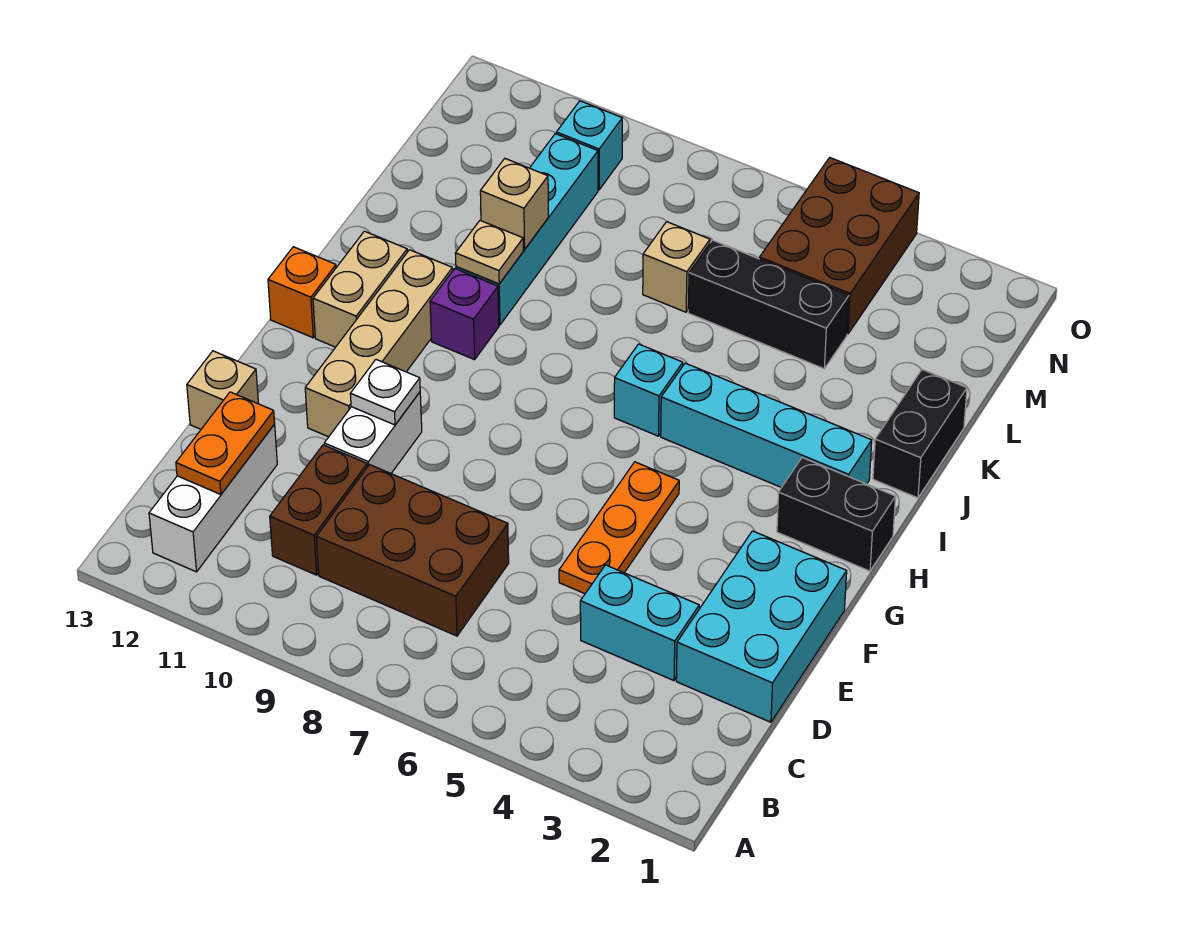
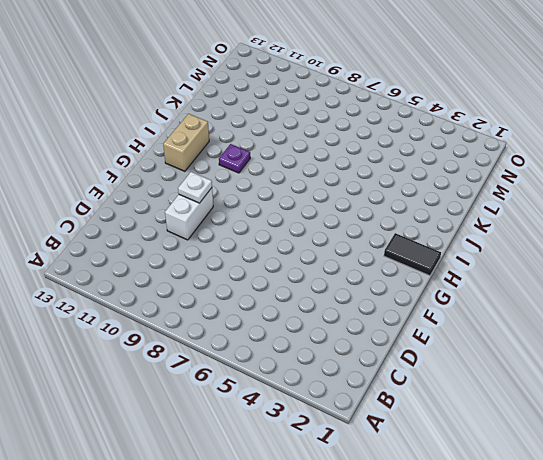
black 1x2 tile [384,233,441,276] -> black 1x2 brick [777,458,896,571]
purple 1x1 plate [219,144,250,173] -> purple 1x1 brick [430,269,499,360]
none -> white 1x3 brick [149,424,277,572]
none -> brown 2x3 brick [316,465,509,636]
none -> brown 1x2 brick [270,445,367,575]

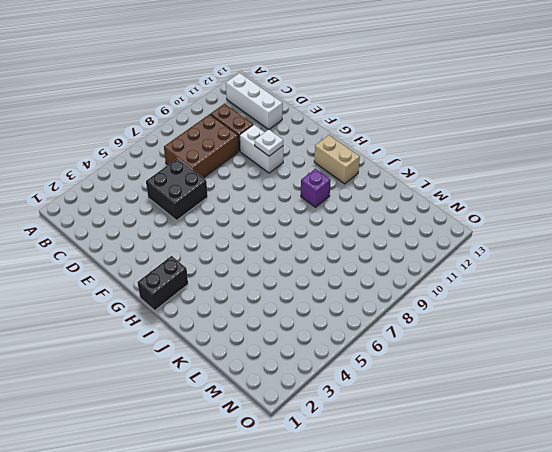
black 2x2 brick [146,158,208,220] -> orange 1x3 plate [559,462,679,594]
none -> cyan 2x3 brick [676,531,847,722]
none -> cyan 1x2 brick [580,565,699,681]
none -> tan 1x1 brick [187,351,258,429]

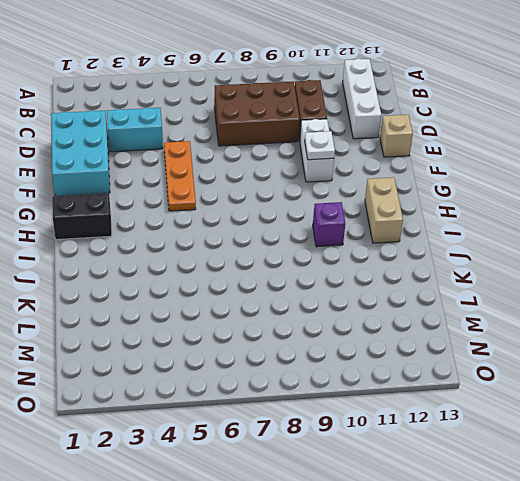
none -> tan 1x4 brick [305,250,453,437]
none -> orange 1x1 brick [268,247,336,338]
none -> cyan 1x4 brick [661,363,872,487]

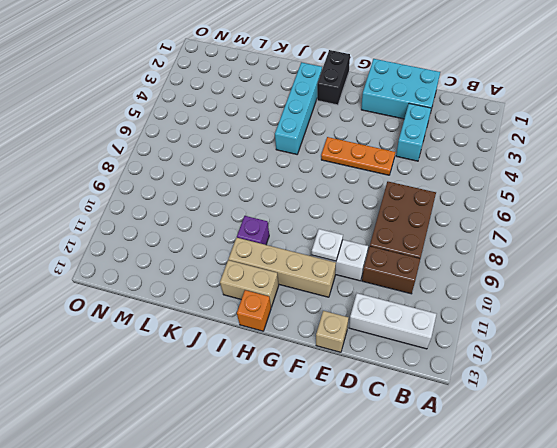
none -> cyan 1x1 brick [614,344,683,436]
none -> black 1x2 brick [873,370,967,498]
none -> cyan 1x4 brick [456,134,598,325]

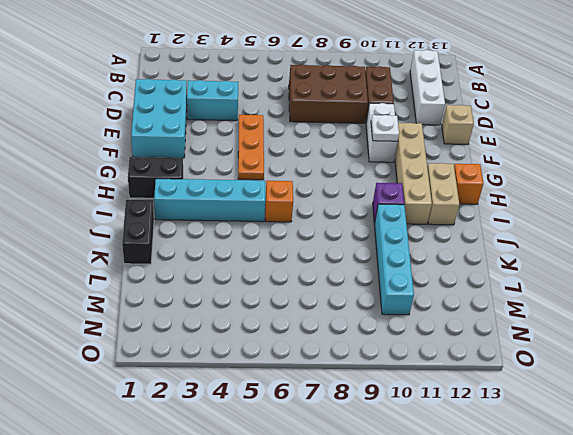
orange 1x1 brick [265,181,293,222] -> cyan 1x1 brick [614,344,683,436]
none -> black 1x3 brick [688,240,849,369]
none -> tan 1x1 brick [643,222,710,312]
none -> brown 2x3 brick [759,158,919,334]

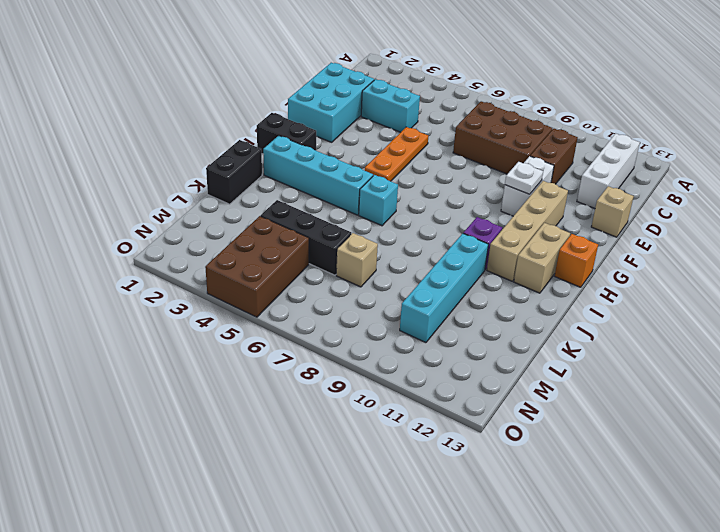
none -> cyan 1x1 brick [556,101,622,190]
none -> orange 1x2 plate [176,392,275,495]
none -> tan 1x1 plate [455,220,523,284]

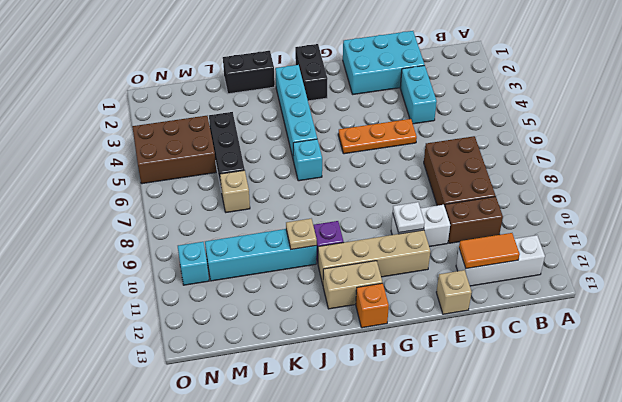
orange 1x2 tile [459,233,520,269] -> orange 1x2 plate [176,392,275,495]
none -> tan 1x1 brick [480,159,549,250]

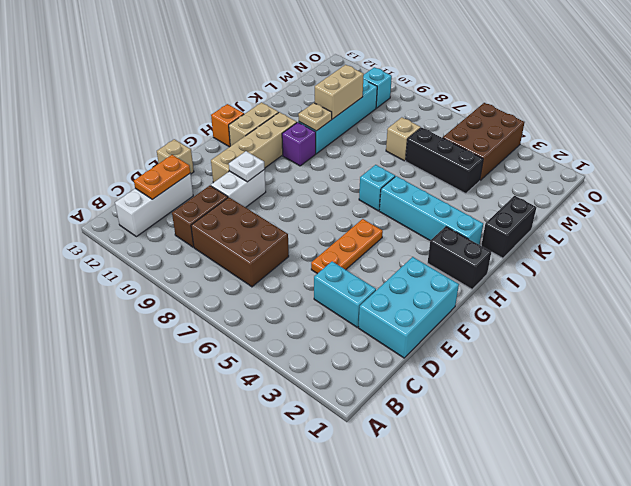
tan 1x2 brick [315,65,364,119] -> tan 1x1 brick [480,159,549,250]

